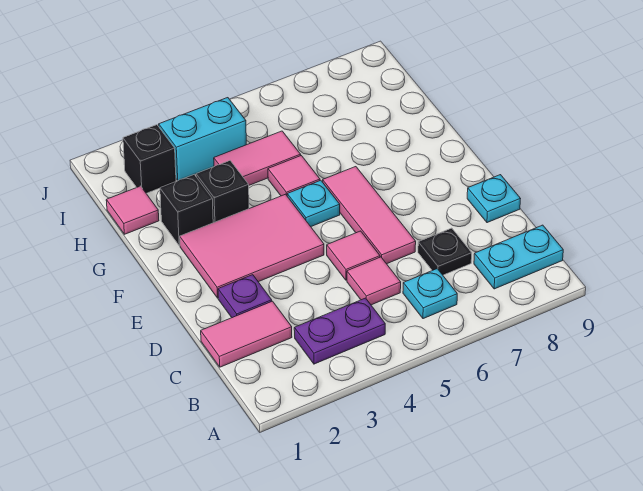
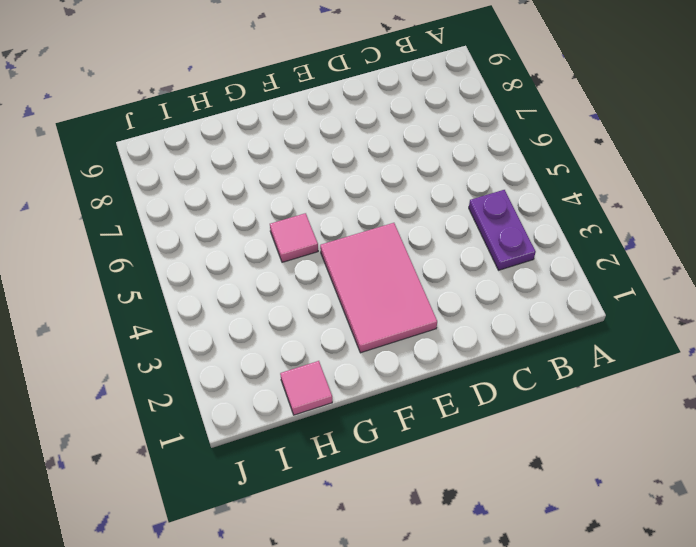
none -> cyan 1x1 plate [403,269,457,319]
none -> cyan 1x2 plate [474,225,563,289]
none -> pink 1x2 tile [201,301,292,367]

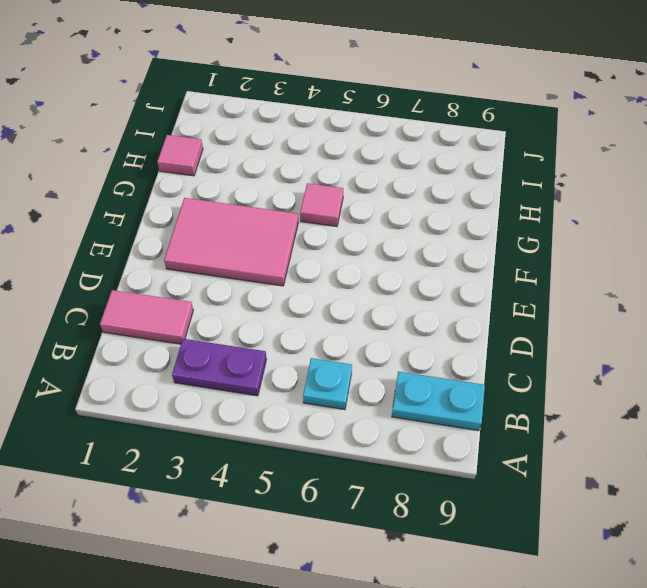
none -> pink 1x1 tile [347,257,401,305]
none -> black 1x1 plate [418,228,472,275]
none -> purple 1x1 plate [218,275,272,318]

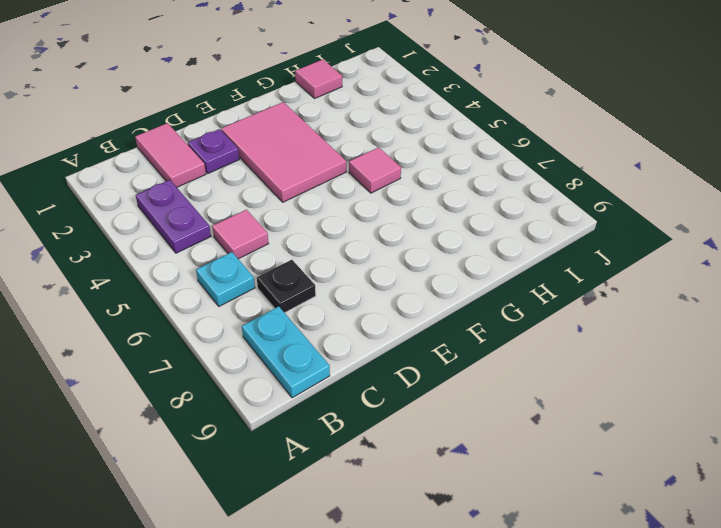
none -> pink 1x1 tile [327,231,380,280]
none -> pink 1x3 tile [323,167,416,264]
none -> cyan 1x1 plate [467,175,520,223]

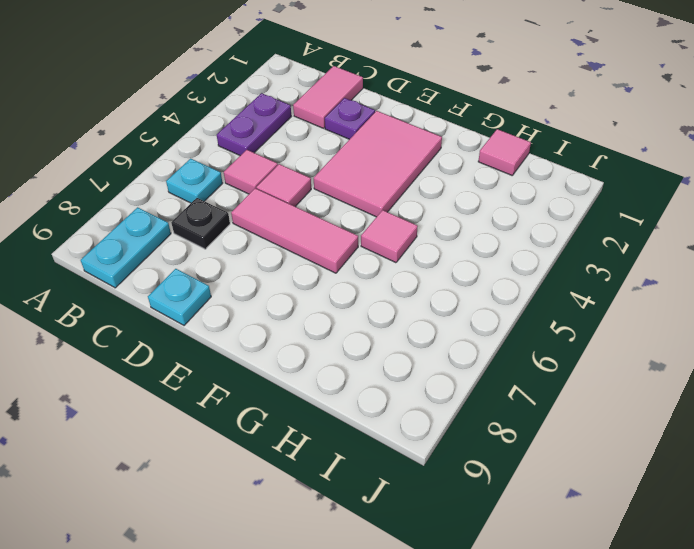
none -> cyan 1x1 plate [287,180,340,227]
none -> black 1x1 brick [160,175,213,246]
none -> black 1x1 brick [196,161,249,223]

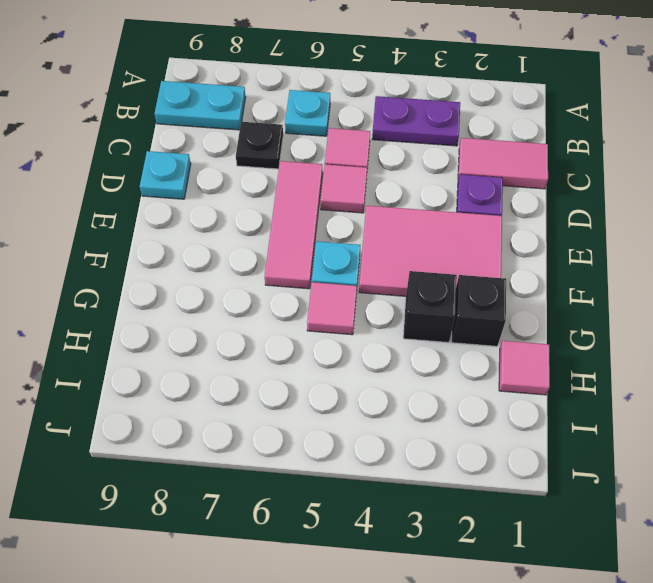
none -> pink 1x2 tile [214,131,301,185]
none -> black 1x1 brick [123,125,176,193]
none -> cyan 1x2 brick [159,98,246,181]

